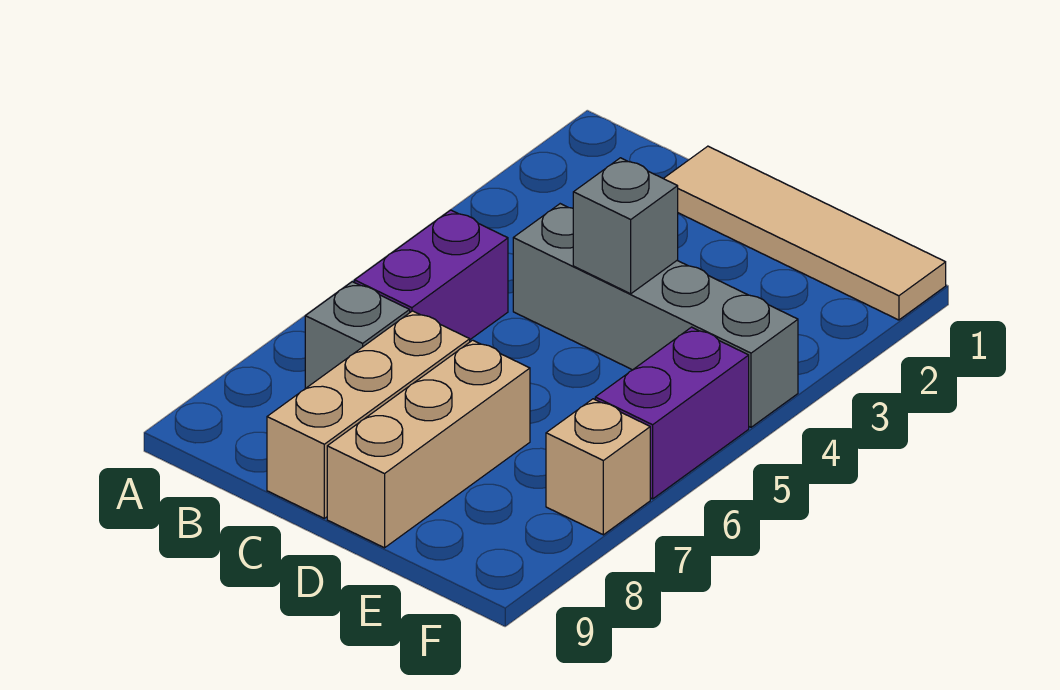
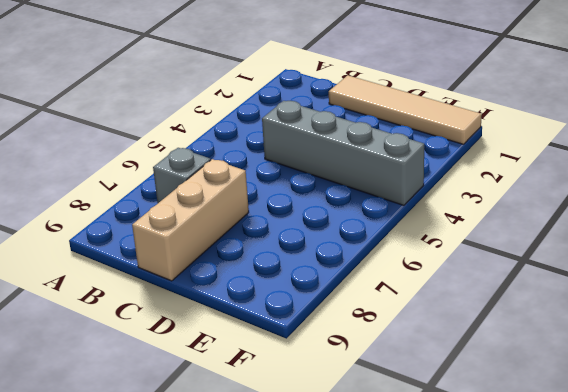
none -> purple 1x2 brick [355,210,508,339]
none -> tan 1x3 brick [327,340,530,548]

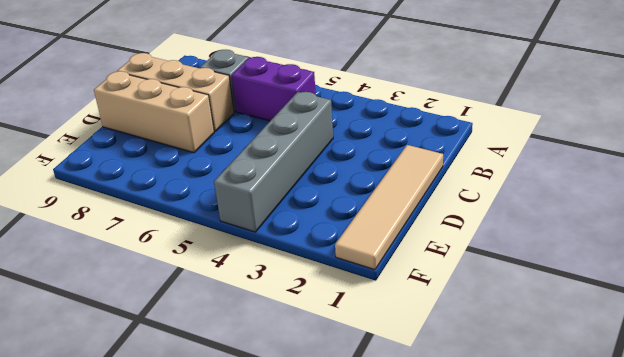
none -> purple 1x2 brick [595,327,749,499]
none -> tan 1x1 brick [546,399,650,535]

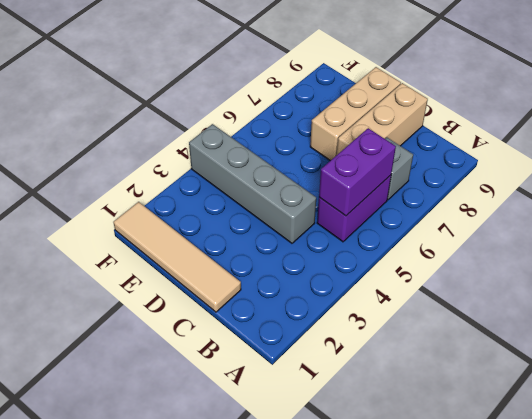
purple 1x2 brick [319,128,396,216] -> purple 1x2 brick moved to [595,327,749,499]
none -> tan 1x1 brick [546,399,650,535]
none -> grey 1x1 brick [573,158,678,294]

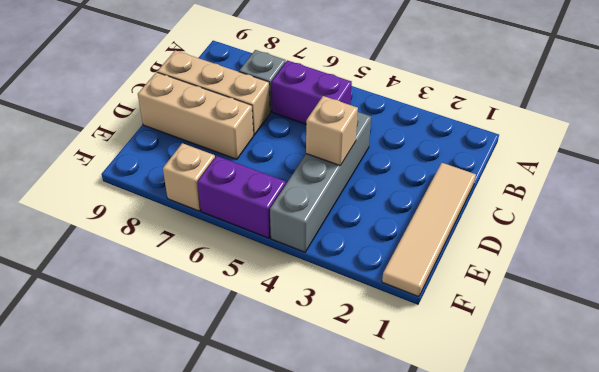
tan 1x1 brick [306,96,358,165] -> grey 1x1 brick [573,158,678,294]

